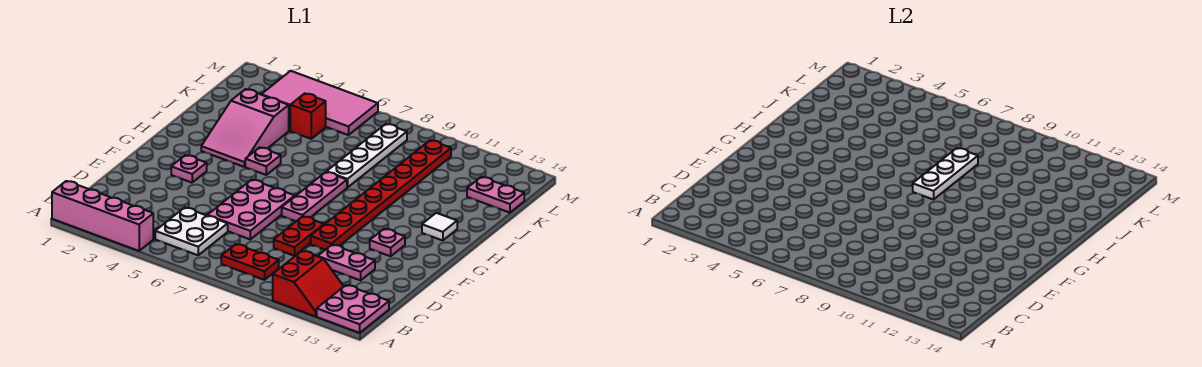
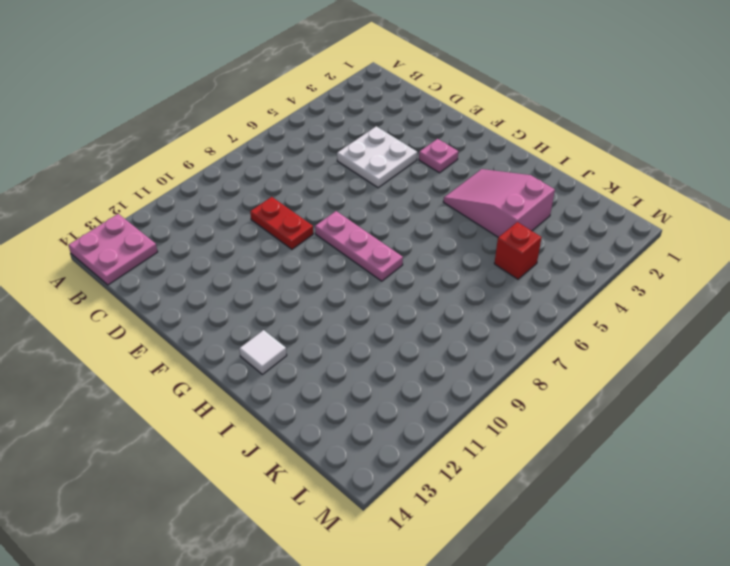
white 2x2 plate [337,126,417,188] -> white 2x2 plate moved to [155,207,228,255]
none -> pink 1x4 brick [52,181,153,251]
none -> red 2x2 slope [273,251,344,316]
none -> red 1x2 plate [221,244,279,280]

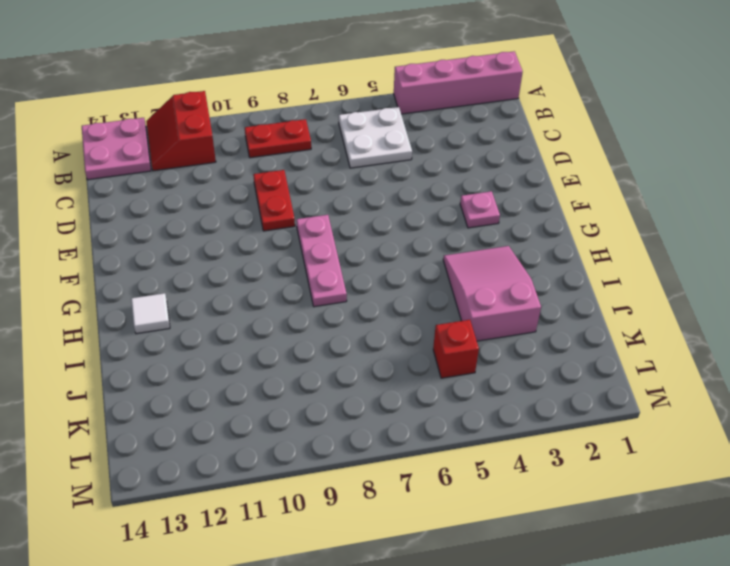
none -> pink 2x3 plate [207,180,295,239]
none -> pink 1x2 plate [318,245,375,280]
none -> red 1x8 plate [311,140,451,250]

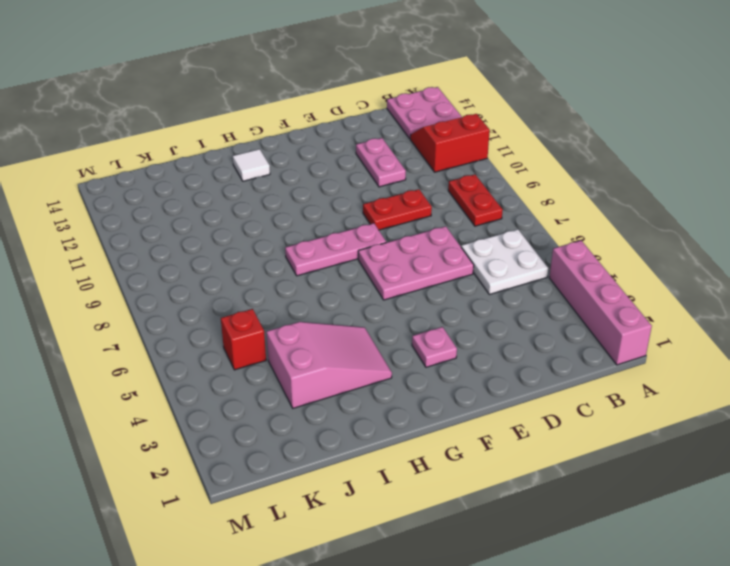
none -> red 1x8 plate [311,140,451,250]
none -> pink 1x1 plate [370,229,405,256]
none -> pink 1x1 plate [245,147,281,175]

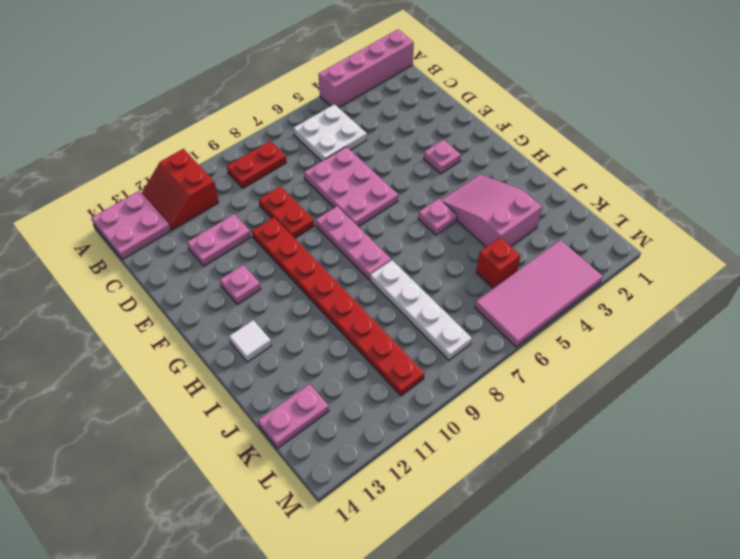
none -> white 1x3 plate [913,148,978,200]

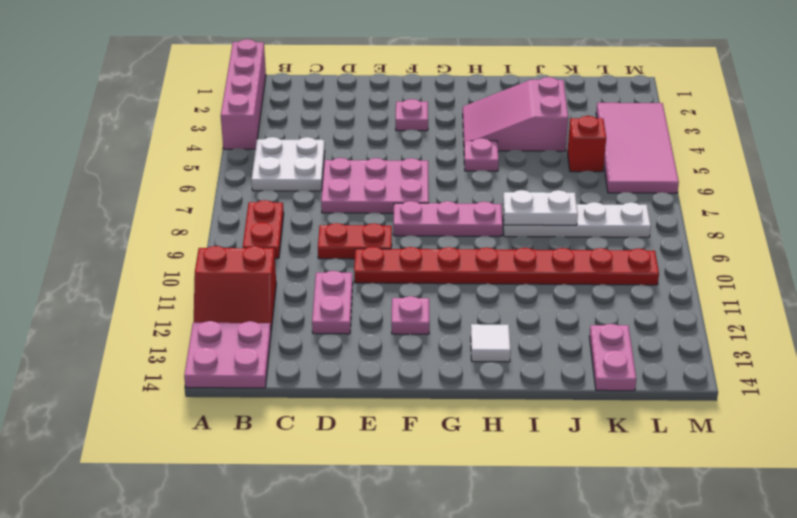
white 1x2 plate [503,190,578,225] -> white 1x3 plate [913,148,978,200]

